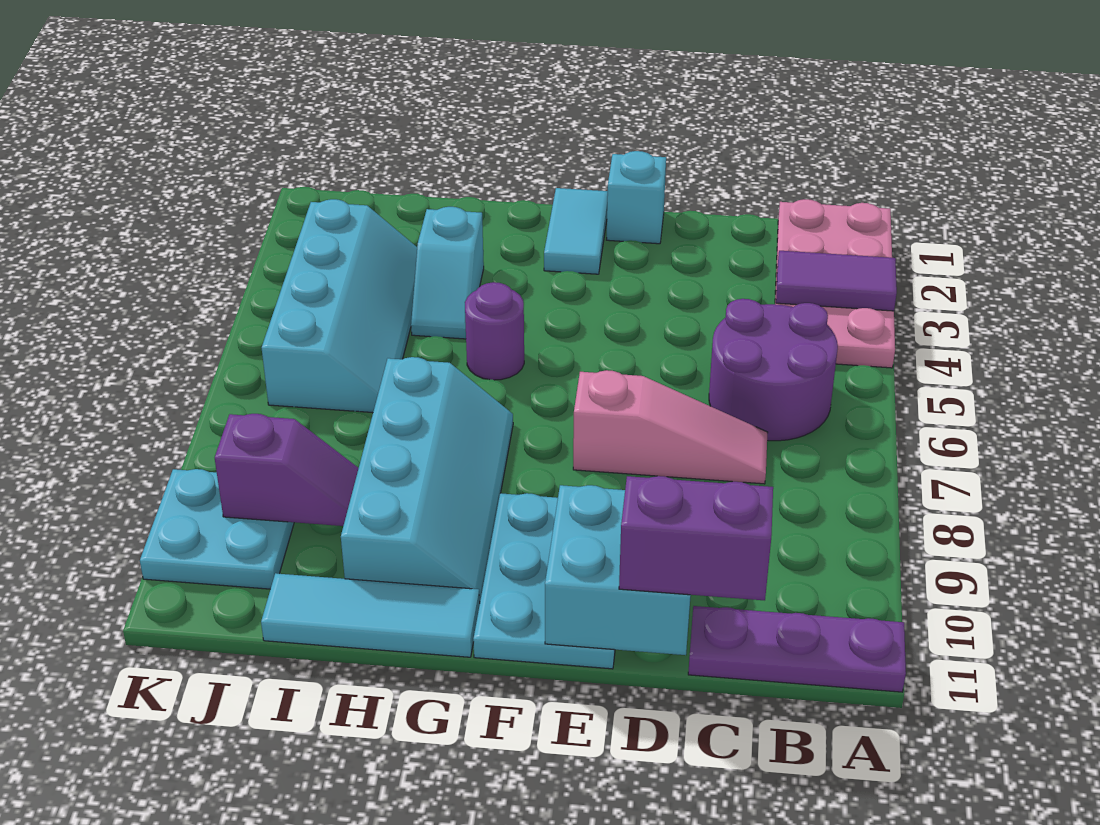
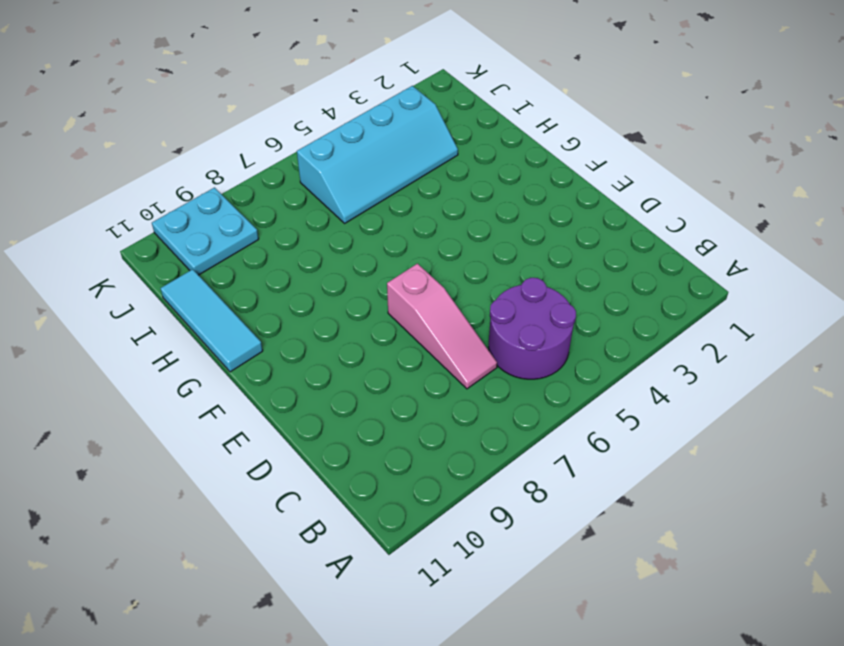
none -> pink 2x4 plate [775,199,895,368]
none -> purple 1x3 plate [688,606,906,692]
none -> cyan 1x1 brick [607,151,666,244]

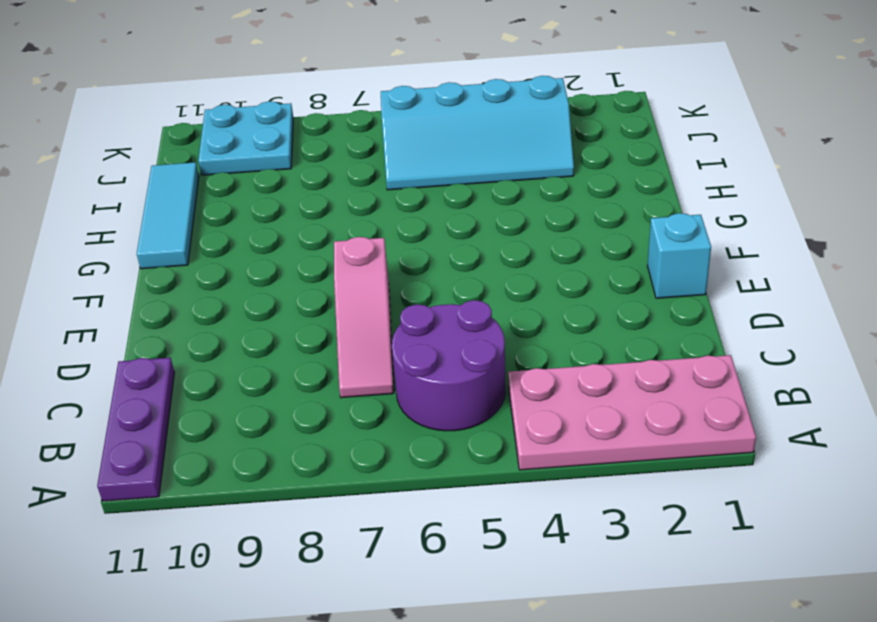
none -> cyan 2x3 plate [473,493,615,669]
none -> cyan 1x2 tile [544,188,608,274]
none -> purple 1x1 round brick [465,282,524,380]

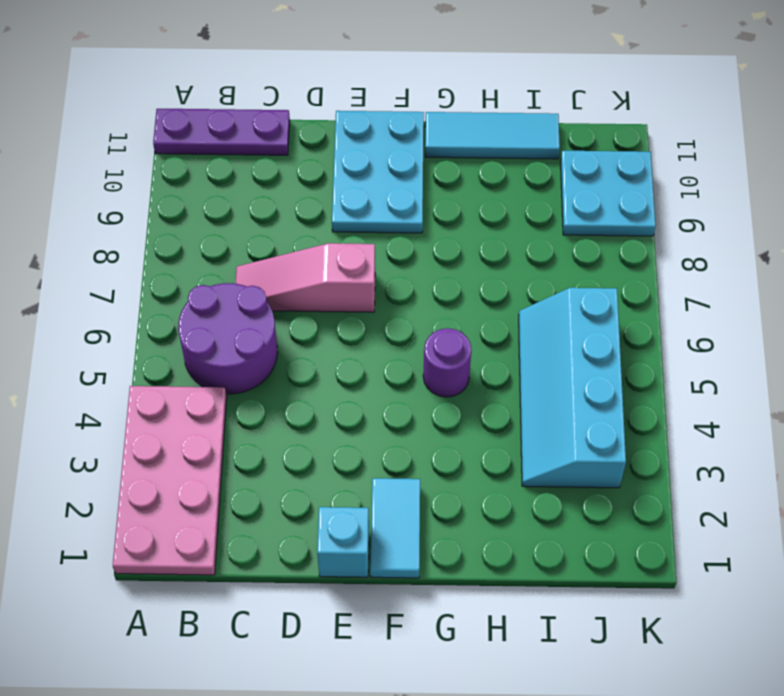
none -> cyan 2x4 slope [341,357,513,601]
none -> cyan 1x2 slope [411,207,484,339]
none -> purple 1x2 tile [776,251,897,311]

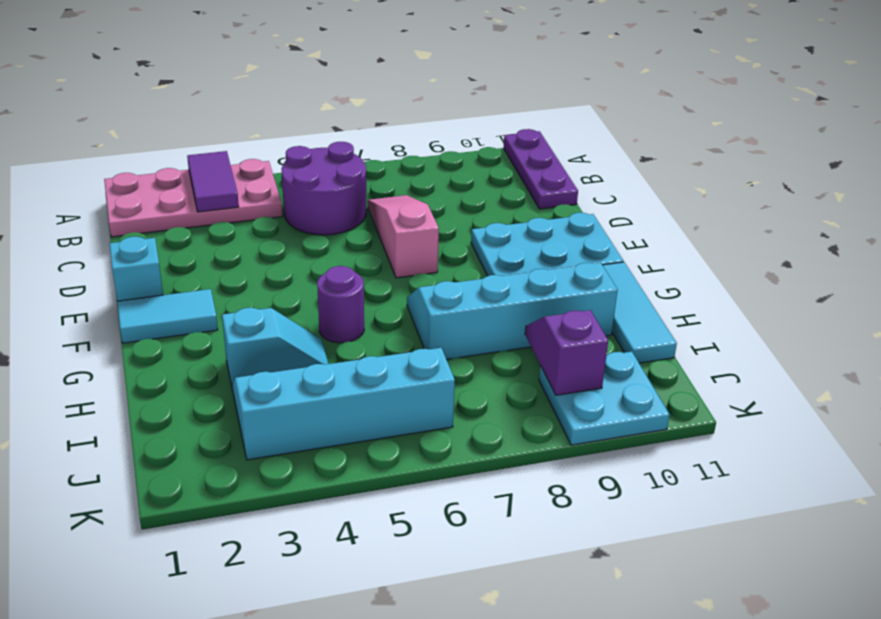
none -> cyan 2x2 brick [545,485,691,655]
none -> purple 1x2 brick [619,476,773,600]

